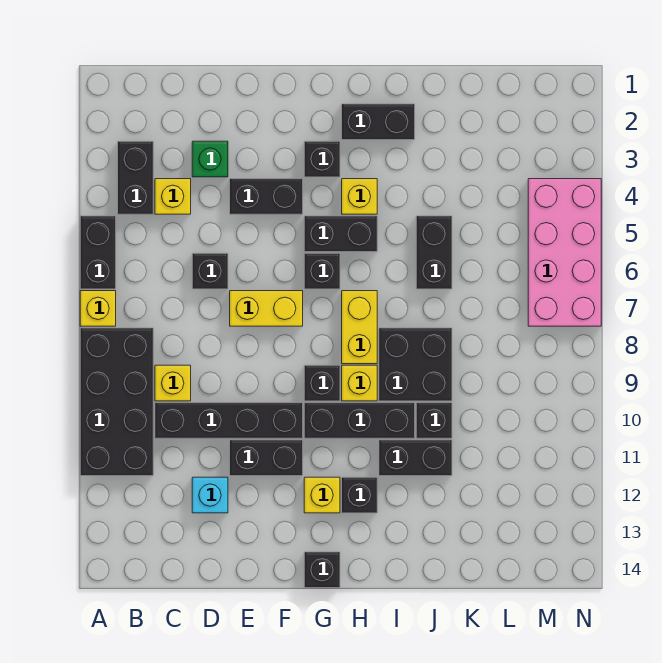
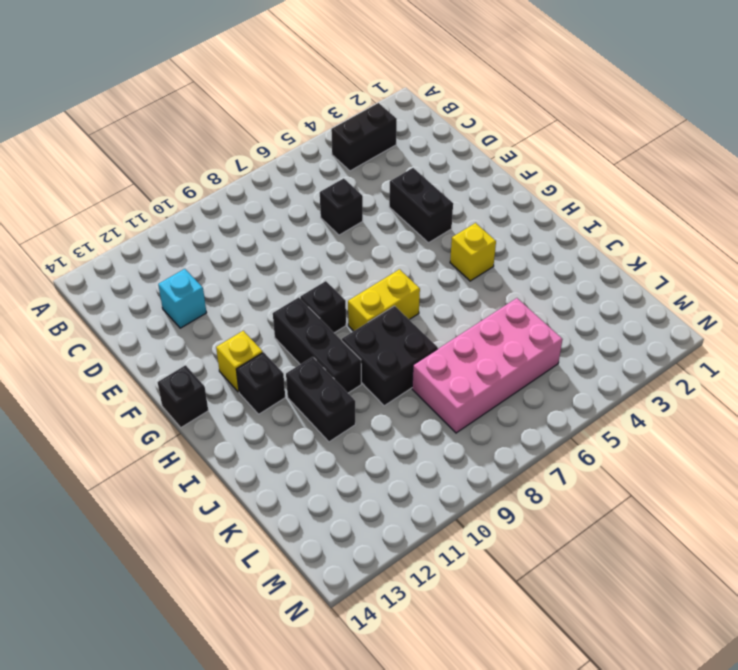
pink 2x4 brick [412,298,563,433] -> pink 2x4 brick moved to [528,179,601,326]
none -> black 1x2 brick [80,216,116,289]
none -> yellow 1x1 brick [80,291,116,326]
none -> black 2x4 brick [80,328,153,476]
none -> yellow 1x1 brick [155,179,191,214]

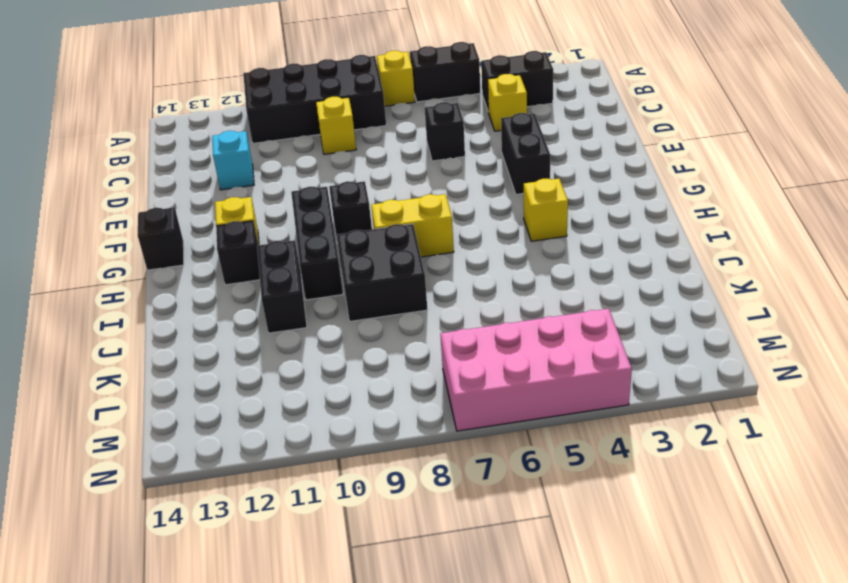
none -> black 1x4 brick [155,403,303,438]
none -> green 1x1 brick [192,141,228,177]
none -> yellow 1x2 brick [230,291,303,326]
none -> black 1x2 brick [230,440,303,476]

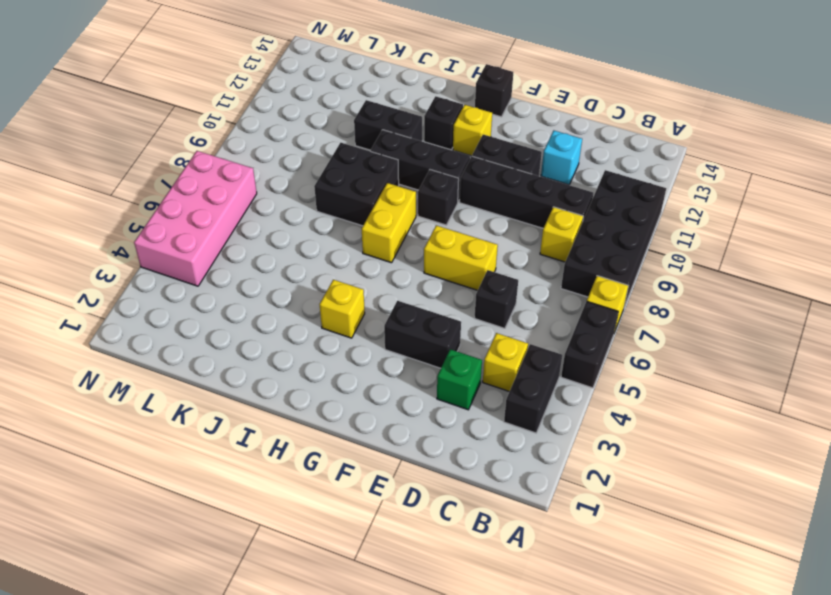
none -> black 1x1 brick [304,141,340,177]
none -> black 1x2 brick [304,216,377,252]
none -> black 1x1 brick [304,253,340,289]
none -> black 1x2 brick [342,104,415,140]

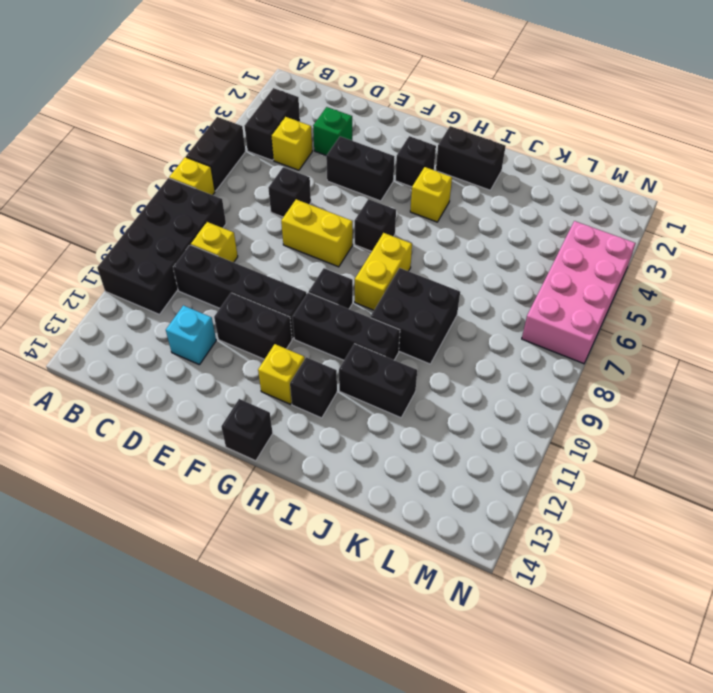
none -> black 1x2 brick [304,216,377,252]
none -> yellow 1x1 brick [342,365,377,401]
none -> black 1x2 brick [416,216,452,289]
none -> black 1x1 brick [416,403,452,438]

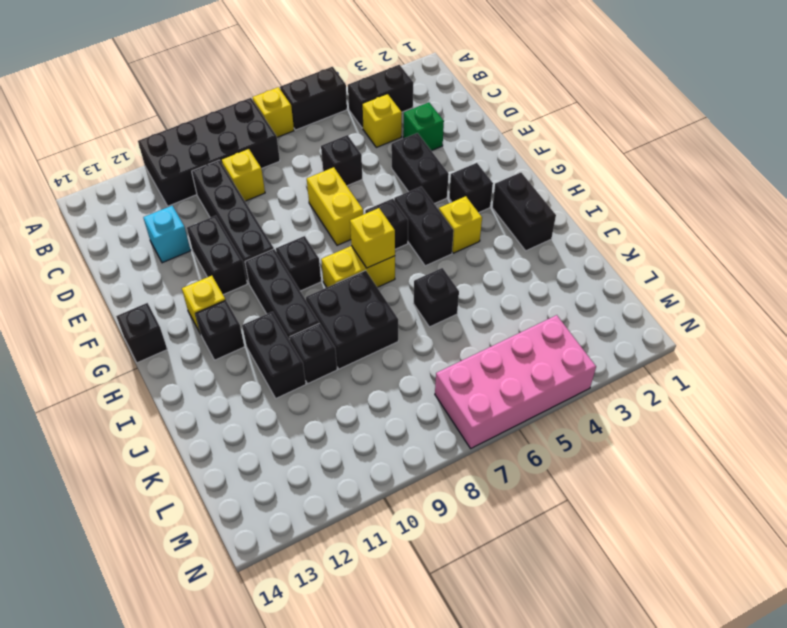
yellow 1x1 brick [350,208,395,268] -> yellow 1x1 brick moved to [342,365,377,401]
black 1x1 brick [414,268,459,327] -> black 1x2 brick [416,216,452,289]

